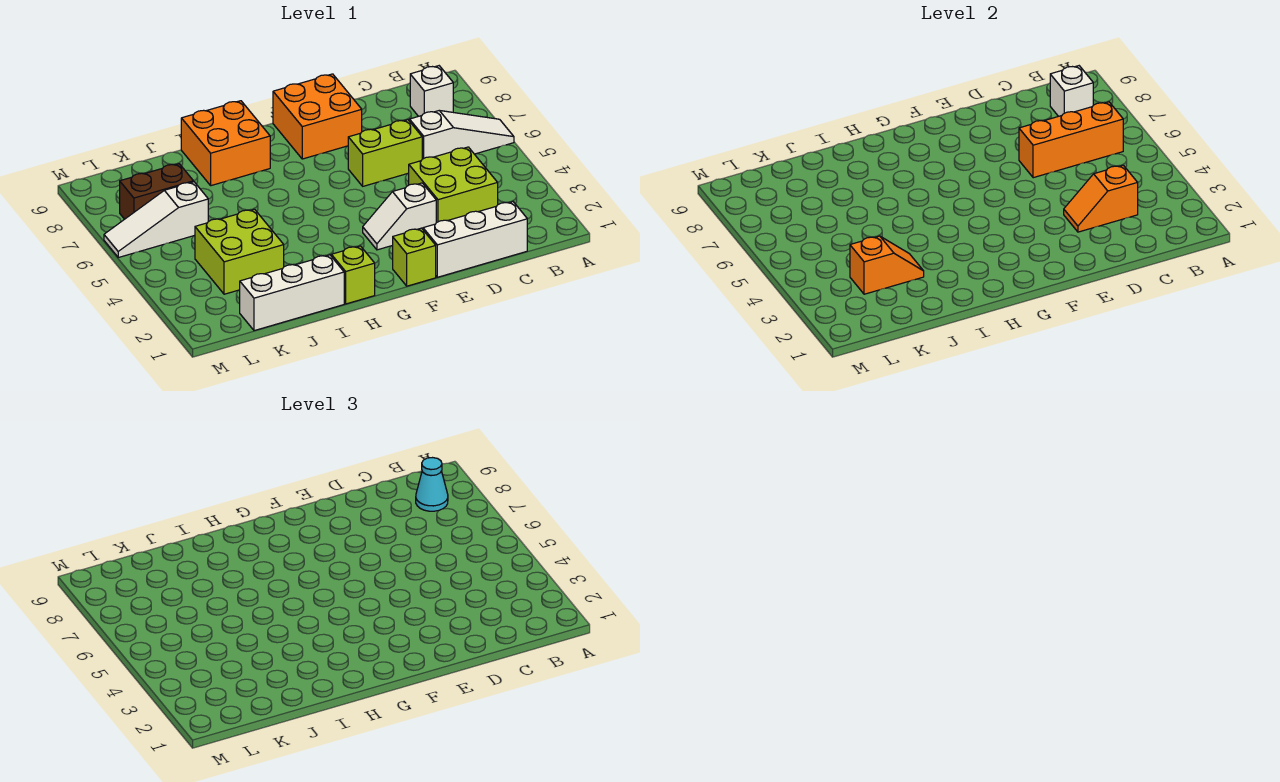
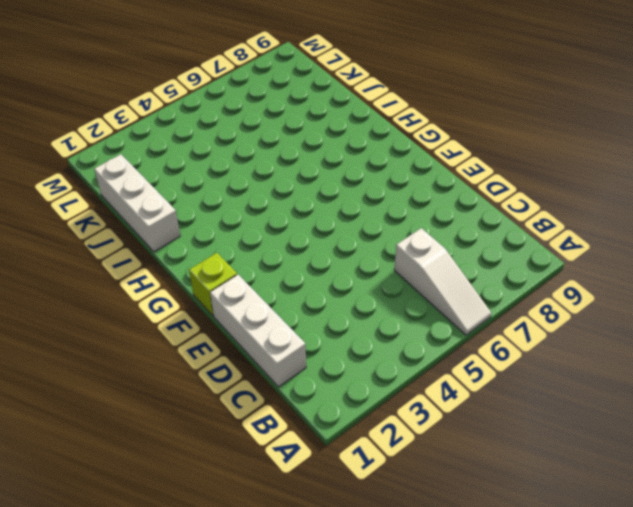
none -> white 1x1 brick [410,66,453,116]
none -> lime 2x2 brick [409,147,498,223]
none -> lime 1x2 brick [348,120,422,186]

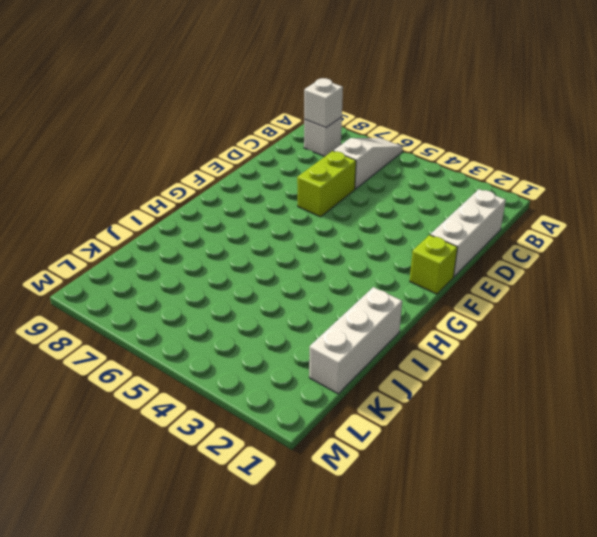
none -> lime 2x2 brick [409,147,498,223]
none -> white 1x2 slope [363,183,436,250]
none -> orange 2x2 brick [273,74,362,159]

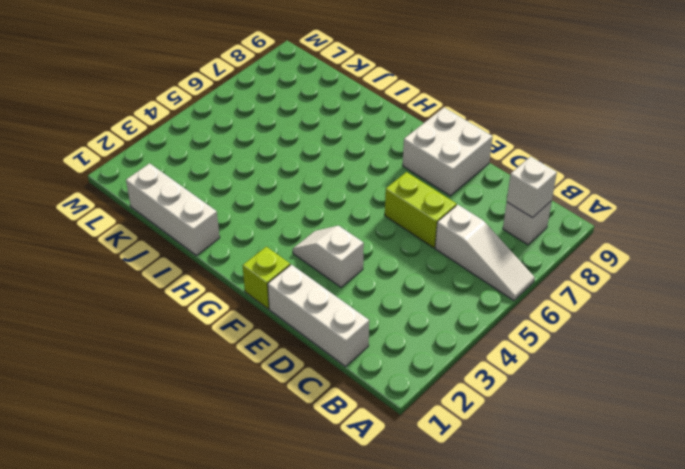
white 2x2 brick [403,108,493,196] -> orange 2x2 brick [273,74,362,159]
none -> lime 2x2 brick [409,147,498,223]
none -> lime 1x1 brick [331,246,375,304]
none -> orange 2x2 brick [181,101,270,186]

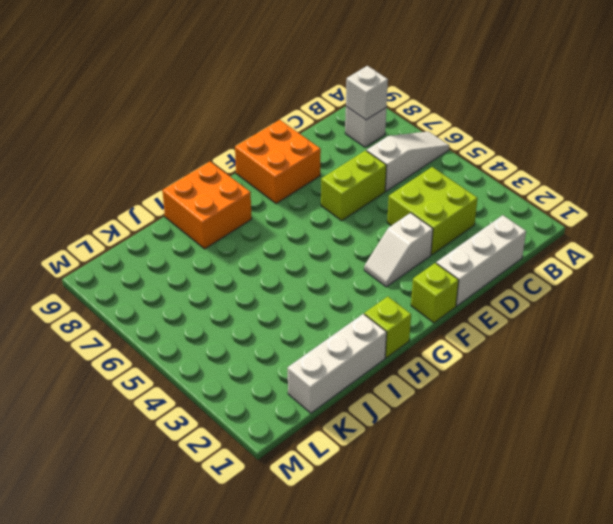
none -> lime 2x2 brick [195,209,284,294]
none -> white 1x3 slope [104,182,208,257]
none -> brown 1x2 brick [120,164,193,219]

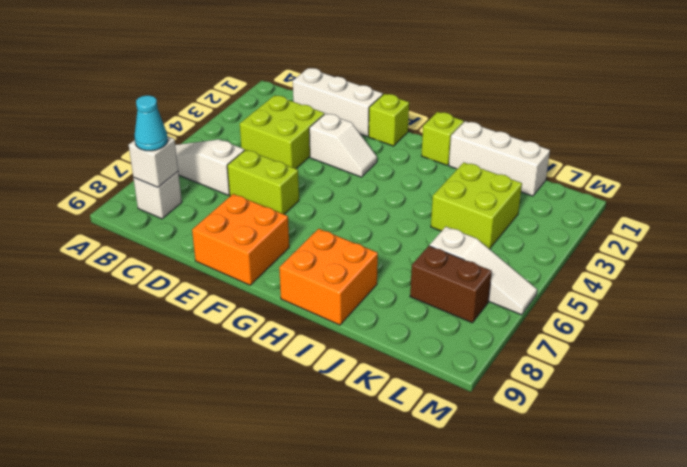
none -> orange 1x3 brick [1019,102,1123,178]
none -> orange 1x2 slope [1064,165,1138,232]
none -> orange 1x2 slope [850,236,924,294]

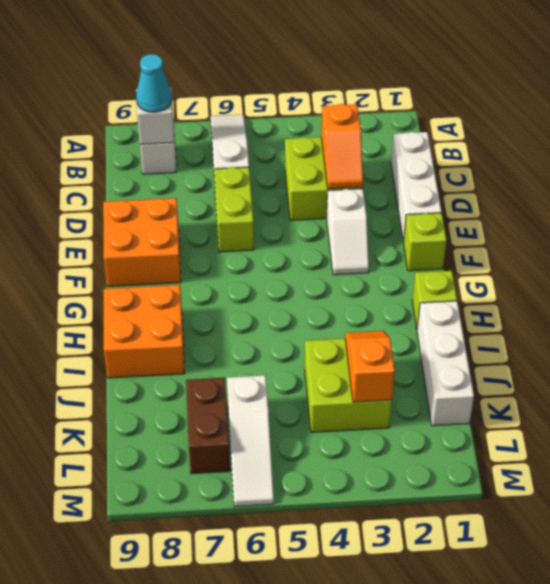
none -> orange 1x3 brick [1019,102,1123,178]

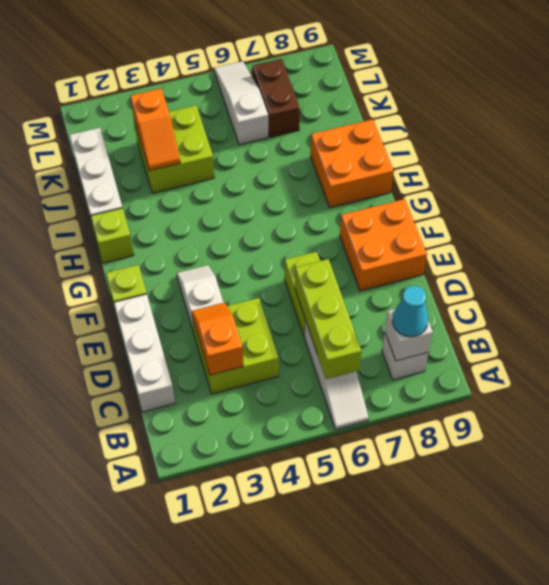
lime 1x3 brick [295,259,361,379] -> orange 1x3 brick [1019,102,1123,178]

